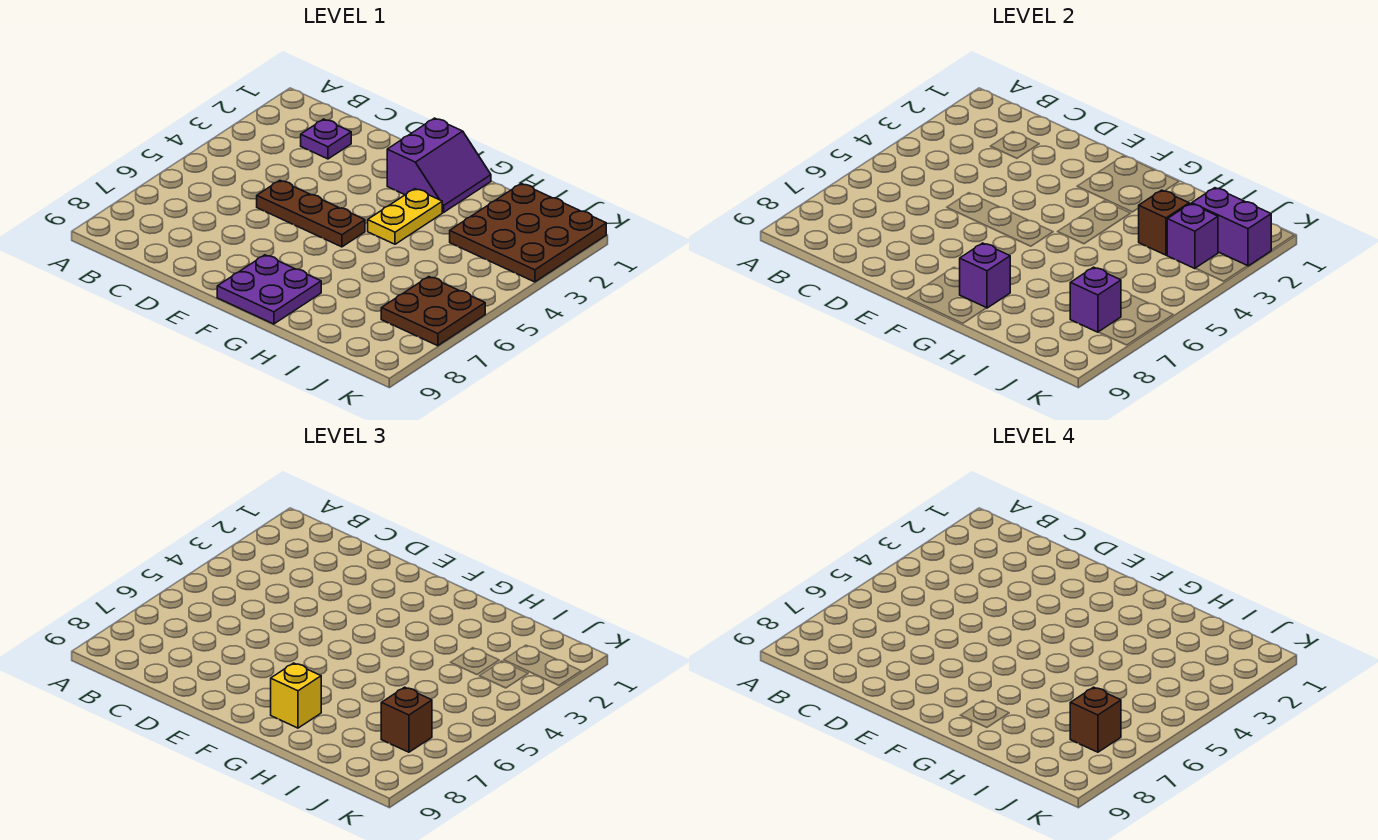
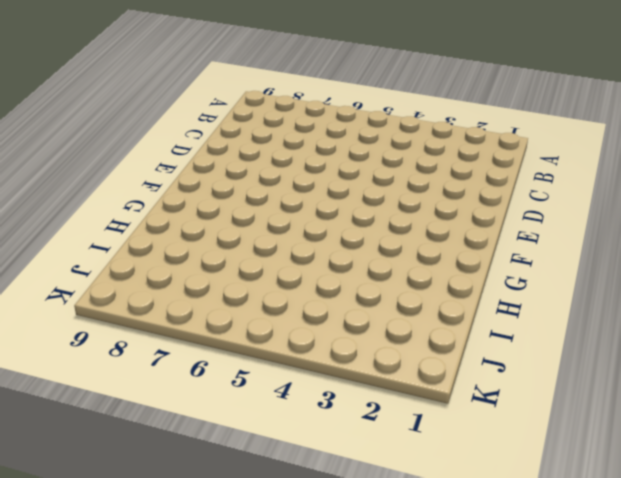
none -> purple 1x1 plate [301,119,351,159]
none -> brown 1x3 plate [257,180,365,247]
none -> purple 2x2 slope [387,118,491,212]

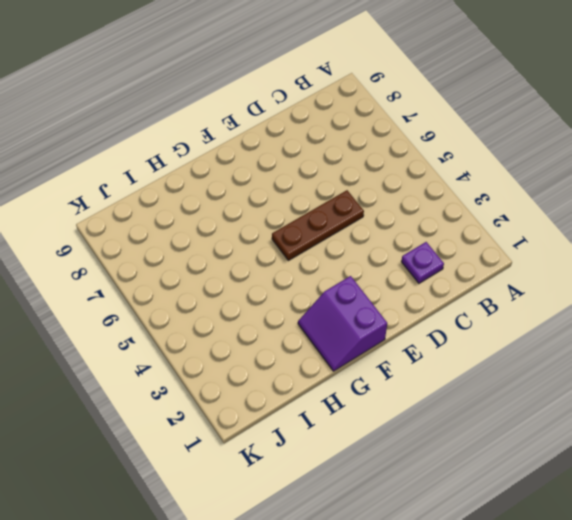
none -> purple 2x2 plate [217,255,321,324]
none -> yellow 1x2 plate [368,189,442,244]
none -> brown 3x3 plate [450,184,606,282]

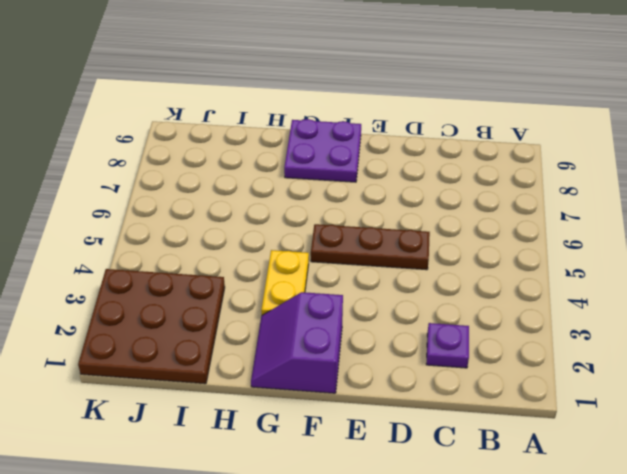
none -> brown 2x2 plate [381,277,485,346]
none -> purple 1x1 brick [960,243,1010,308]
none -> brown 1x1 brick [1139,190,1189,255]

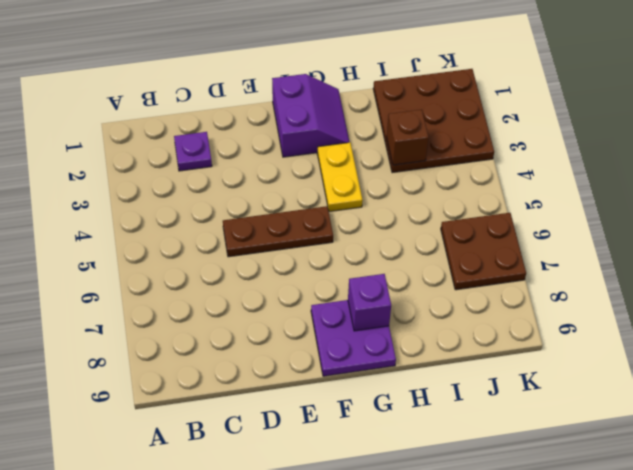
none -> purple 1x2 brick [1192,188,1271,266]
none -> purple 1x1 brick [1167,204,1218,269]
none -> purple 1x1 brick [1070,267,1121,332]

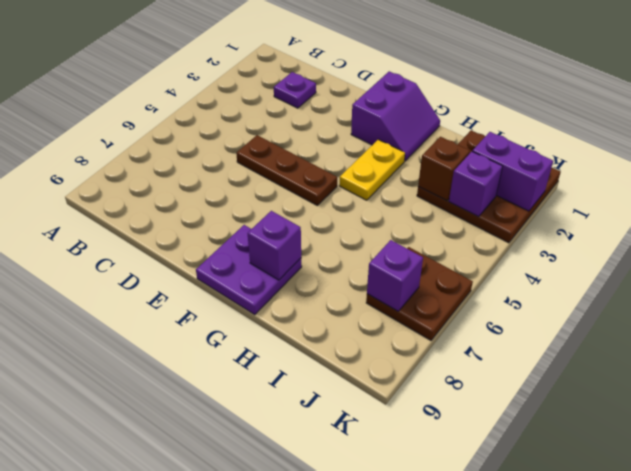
none -> yellow 1x1 brick [271,663,321,728]
none -> brown 1x1 brick [381,687,432,752]
none -> brown 1x1 brick [1070,687,1121,752]

